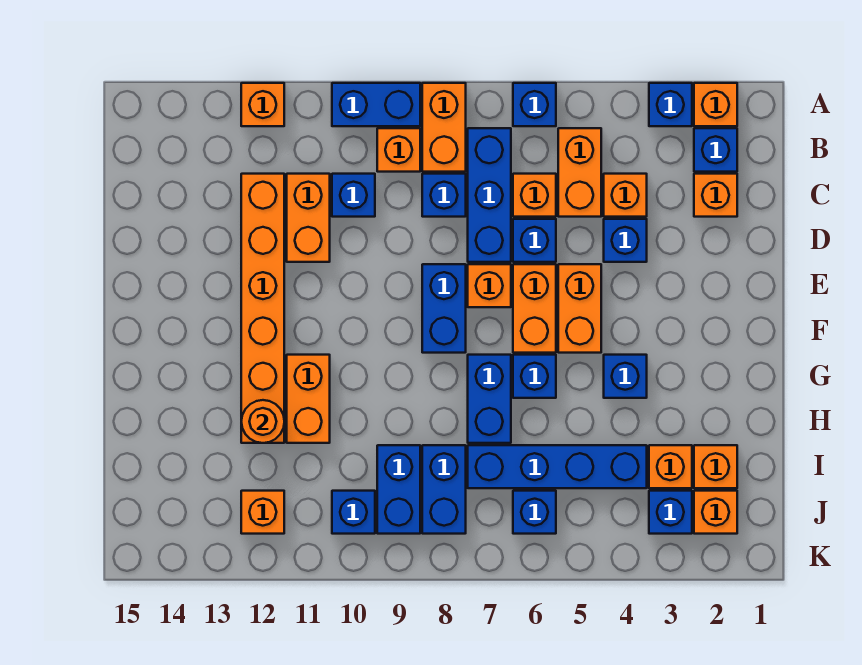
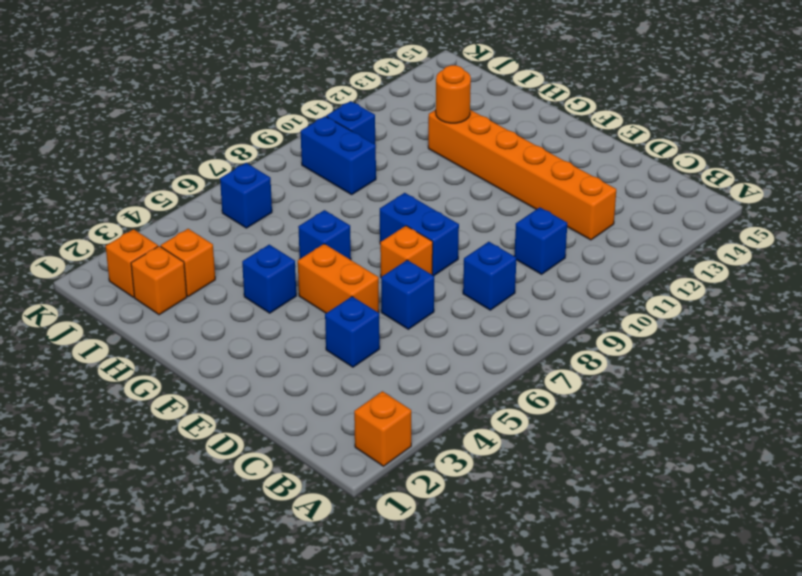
none -> blue 1x1 brick [649,83,692,126]
none -> blue 1x1 brick [513,83,556,126]
none -> orange 1x2 brick [422,83,466,172]
none -> blue 1x2 brick [332,83,420,126]

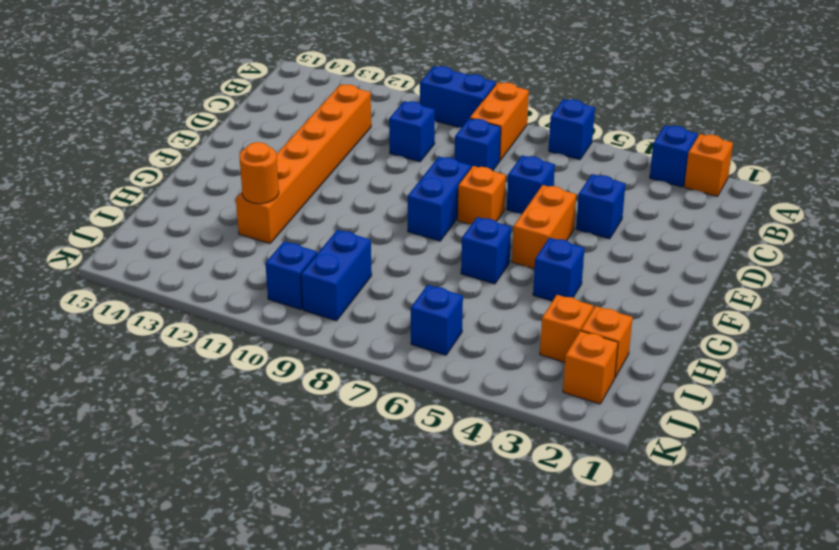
none -> orange 1x1 brick [241,83,284,126]
none -> blue 1x1 brick [694,128,737,172]
none -> orange 1x2 brick [558,128,601,217]
none -> blue 1x3 brick [468,128,511,262]

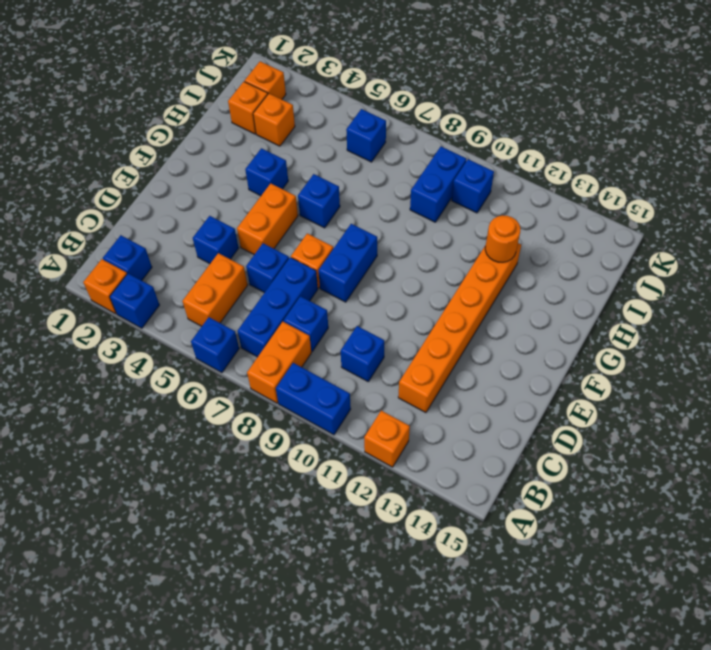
none -> orange 1x1 brick [377,128,420,172]
none -> orange 1x1 brick [694,174,737,217]
none -> orange 1x1 brick [604,174,647,217]
none -> orange 1x1 brick [513,174,556,217]

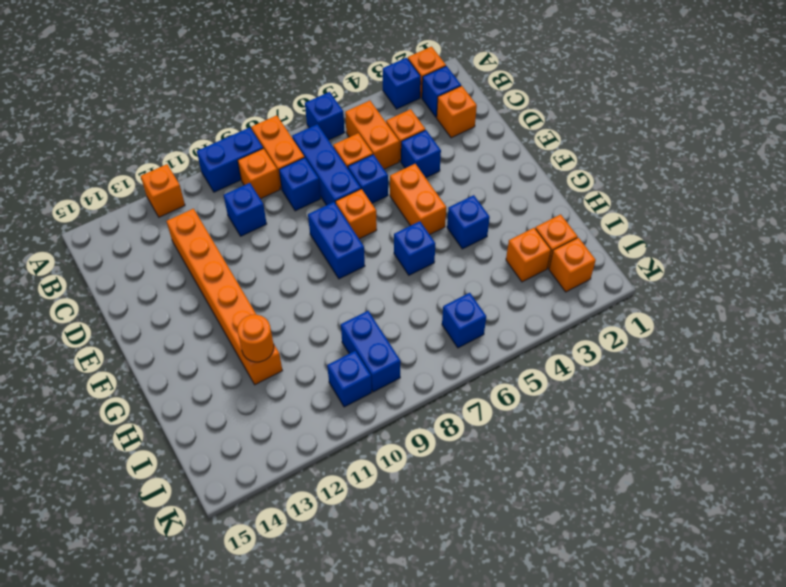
none -> orange 1x2 brick [287,174,330,262]
none -> orange 1x2 brick [513,264,556,353]
none -> blue 1x2 brick [468,355,511,443]
none -> orange 1x2 brick [287,355,330,443]

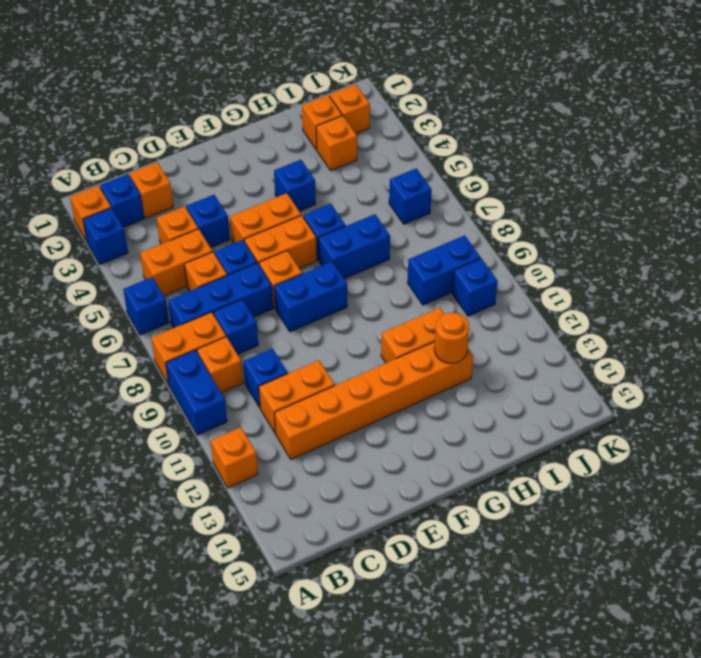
none -> blue 1x4 brick [468,445,647,488]
none -> blue 1x2 brick [422,445,466,534]
none -> blue 1x1 brick [649,491,692,534]
none -> orange 1x1 brick [241,491,284,534]

